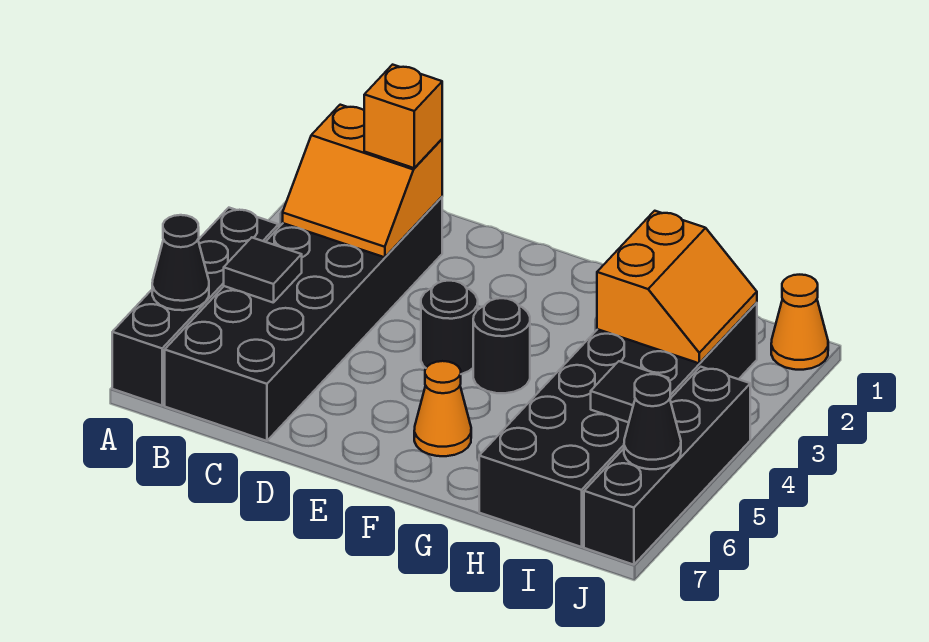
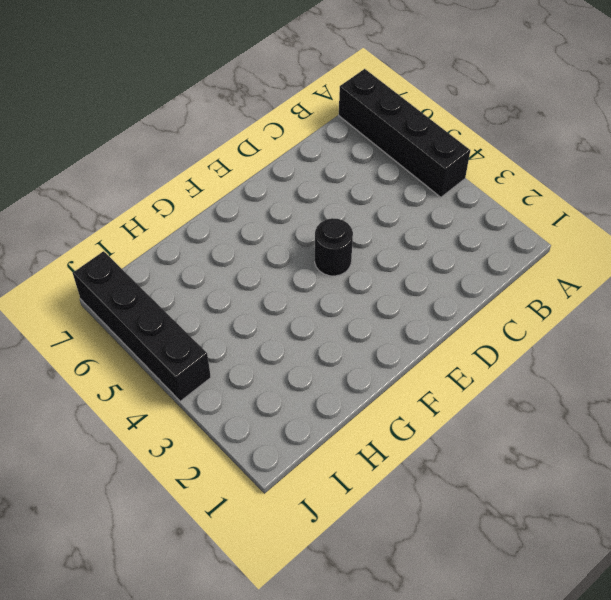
none -> black 2x6 brick [165,197,442,441]
none -> black 1x1 round brick [473,298,530,393]
none -> orange 1x1 cone [414,361,471,456]

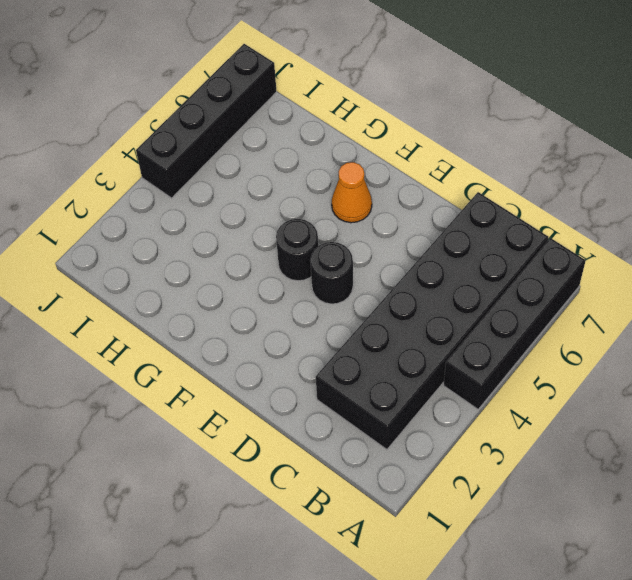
none -> black 2x6 brick [479,303,757,547]
none -> orange 1x1 cone [771,275,828,370]
none -> black 1x1 cone [152,215,209,310]

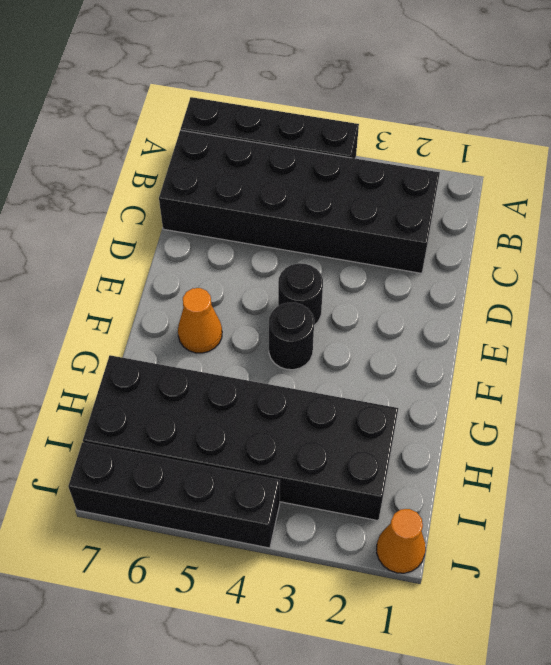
none -> black 1x1 cone [152,215,209,310]
none -> orange 2x2 slope [283,105,442,257]
none -> black 1x1 tile [224,238,302,303]

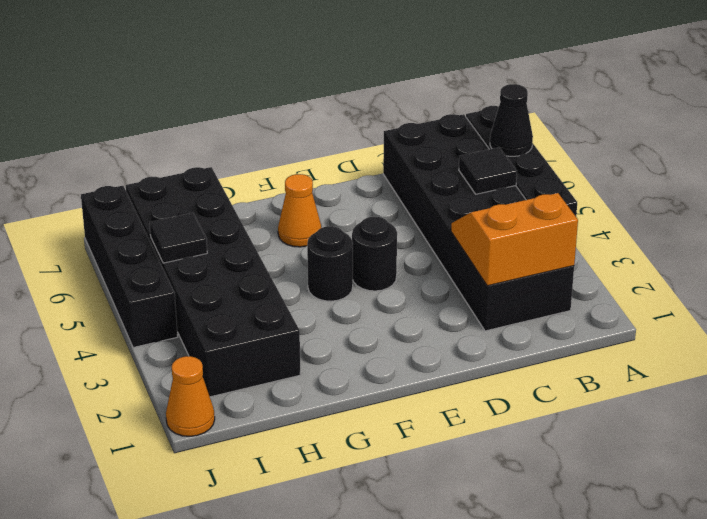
none -> orange 2x2 slope [597,211,757,363]
none -> black 1x1 cone [624,374,681,469]
none -> orange 1x1 brick [364,65,442,168]

